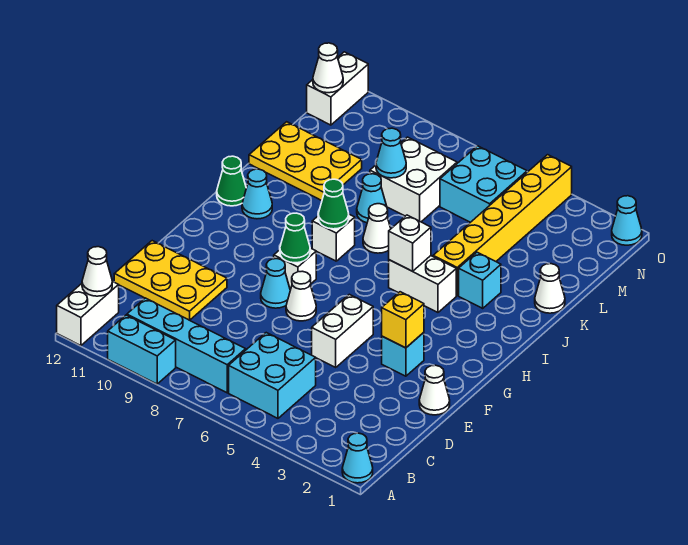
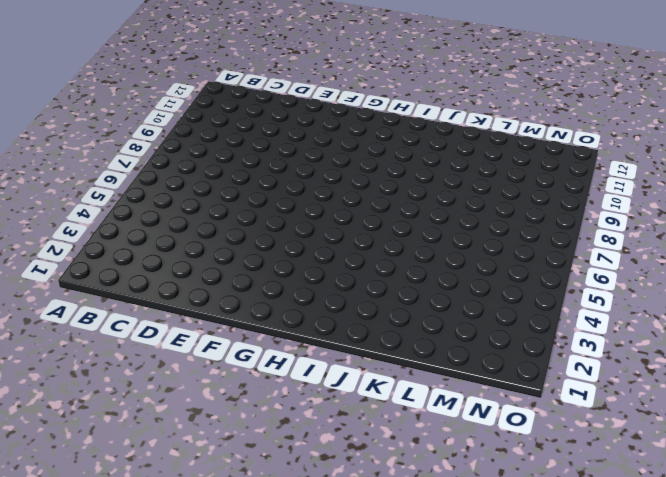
none -> cyan 1x1 cone [342,433,373,483]
none -> cyan 1x2 brick [108,315,176,384]
none -> white 1x2 brick [57,281,119,346]
none -> cyan 2x2 brick [229,333,316,418]

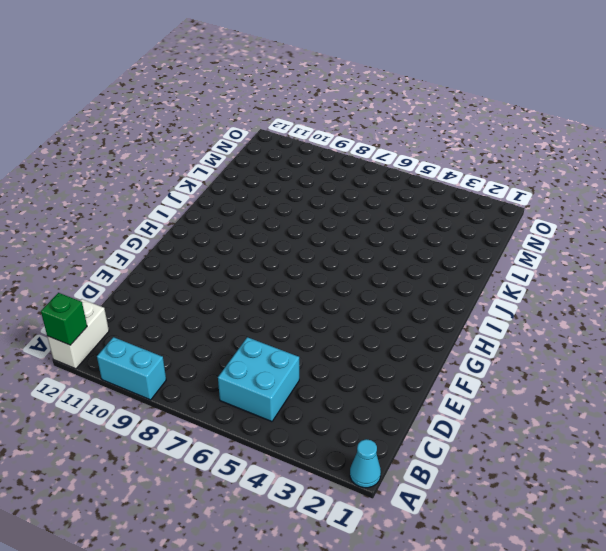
green 1x1 brick [41,293,87,345] -> none
none -> cyan 1x4 brick [127,298,246,393]
none -> yellow 2x3 plate [114,241,227,320]
none -> white 1x1 cone [419,365,450,415]
none -> white 1x2 brick [312,294,373,367]

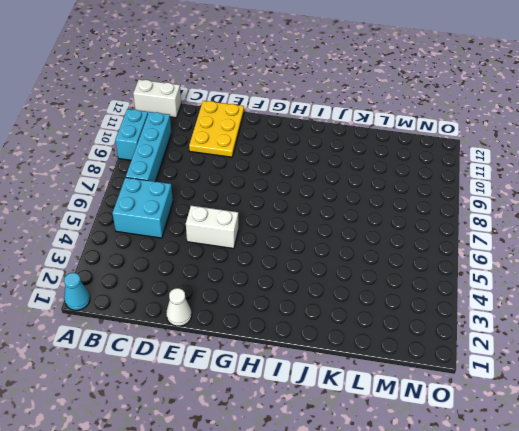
none -> cyan 1x1 brick [382,332,424,376]
none -> white 1x1 cone [286,271,316,321]
none -> cyan 1x1 cone [261,259,290,308]
none -> white 1x1 brick [274,248,316,290]

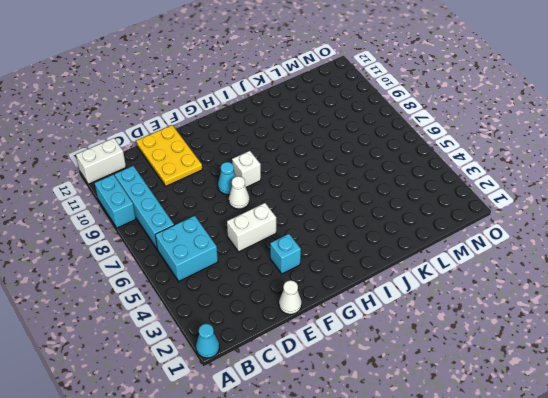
none -> white 1x2 brick [389,256,456,312]
none -> white 1x1 brick [312,214,355,261]
none -> cyan 1x1 cone [242,169,272,219]
none -> green 1x1 cone [217,156,246,206]

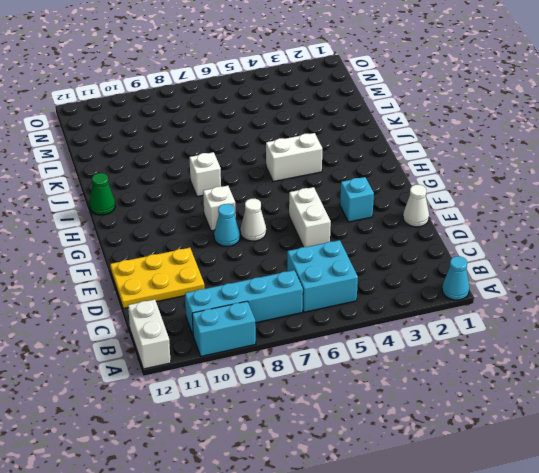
none -> cyan 1x1 cone [242,169,272,219]
none -> cyan 1x1 brick [459,252,501,308]
none -> yellow 1x6 brick [433,155,572,295]
none -> white 1x1 cone [363,204,391,253]

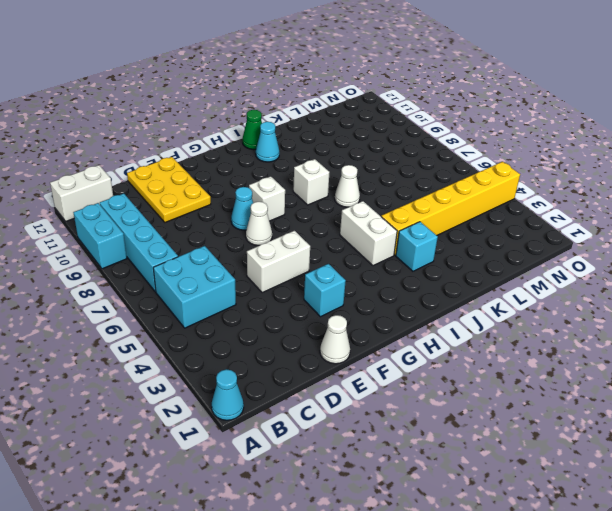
none -> white 1x1 cone [535,264,565,313]
none -> cyan 1x1 cone [357,174,387,223]
none -> yellow 2x3 plate [249,122,362,201]
none -> white 2x2 brick [370,137,457,222]

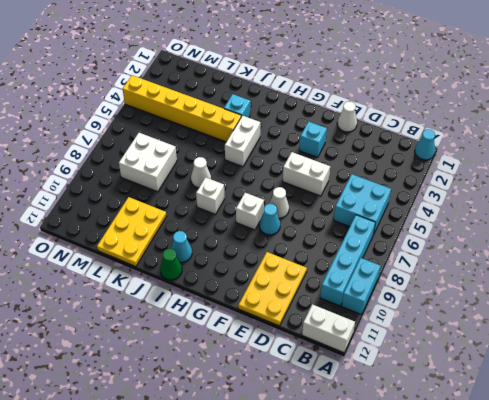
none -> white 1x1 cone [535,264,565,313]
none -> cyan 1x1 cone [357,174,387,223]
none -> cyan 2x2 brick [440,146,527,222]
none -> white 1x2 brick [307,52,368,125]

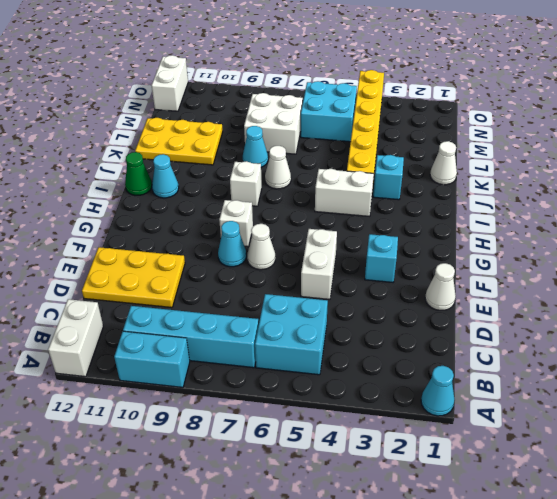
none -> cyan 1x1 cone [612,196,642,245]
none -> white 1x1 cone [82,247,112,296]
none -> yellow 1x1 brick [382,292,424,348]
none -> green 1x1 cone [280,213,310,263]

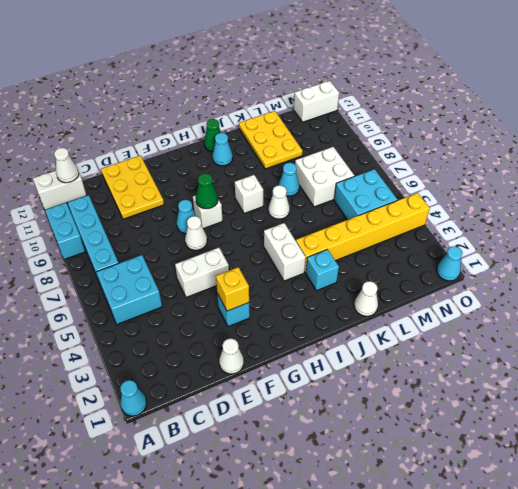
none -> white 1x1 brick [389,215,431,271]
none -> green 1x1 cone [318,179,349,229]
none -> cyan 1x1 cone [376,128,406,178]
none -> white 1x1 cone [313,43,343,93]

